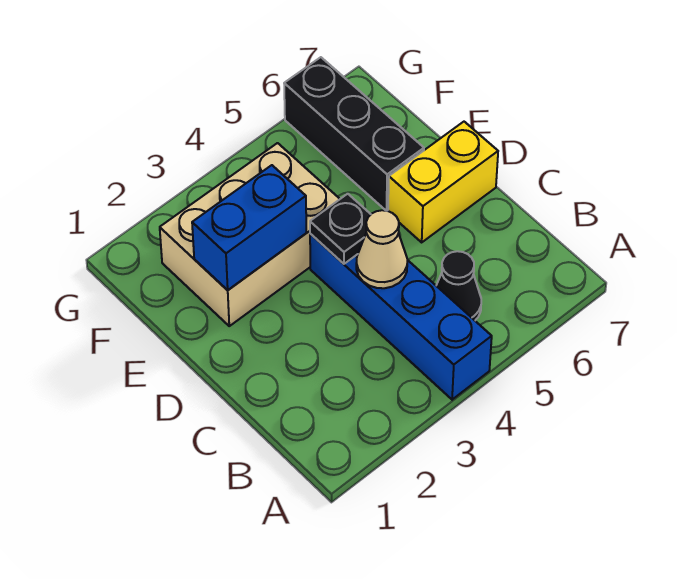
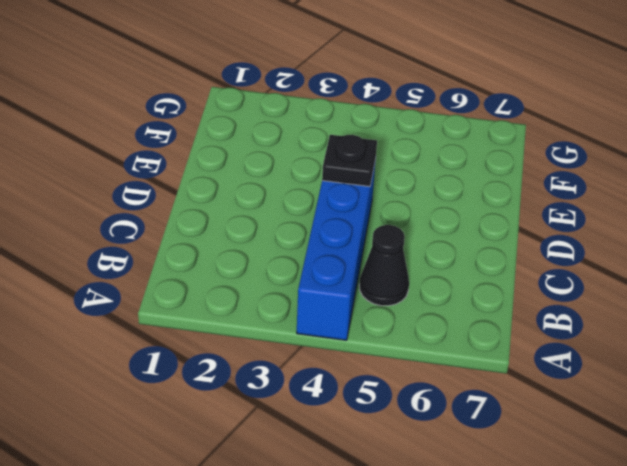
none -> yellow 1x2 brick [388,122,498,242]
none -> tan 2x3 brick [160,143,340,326]

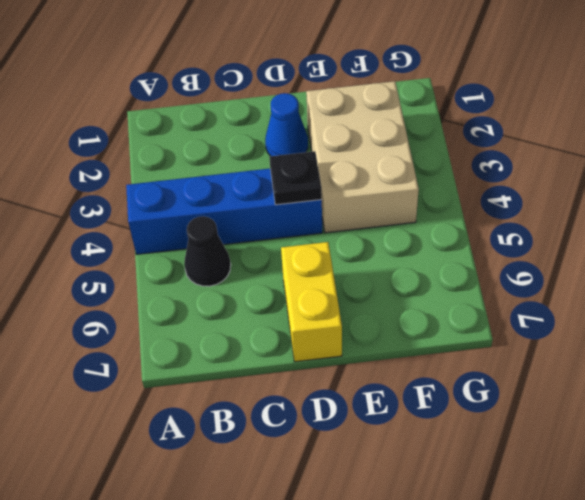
blue 1x1 cone [265,93,308,156] -> none
none -> black 1x3 brick [284,57,424,211]
none -> tan 1x1 cone [356,210,407,288]

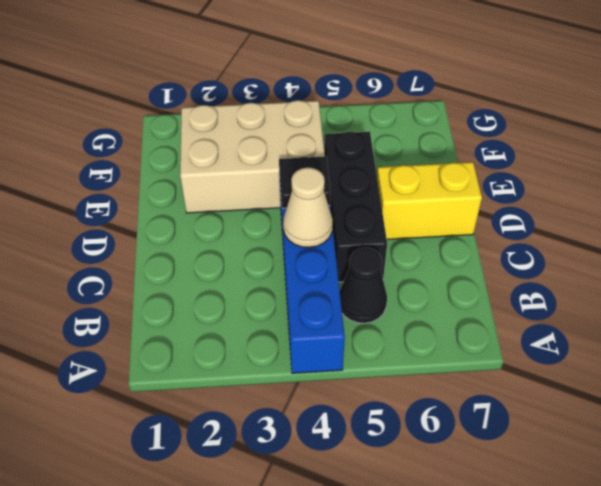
black 1x3 brick [324,132,387,282] -> black 1x3 brick moved to [284,57,424,211]
none -> blue 1x2 brick [192,165,306,290]

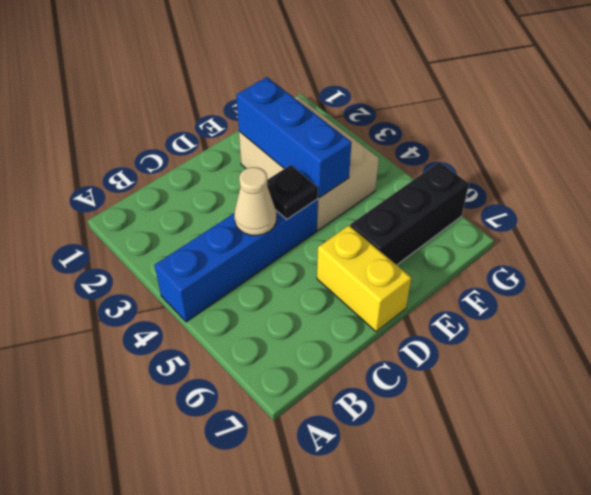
blue 1x3 brick [236,77,352,198] -> blue 1x2 brick [192,165,306,290]
none -> black 1x1 cone [436,251,481,320]

